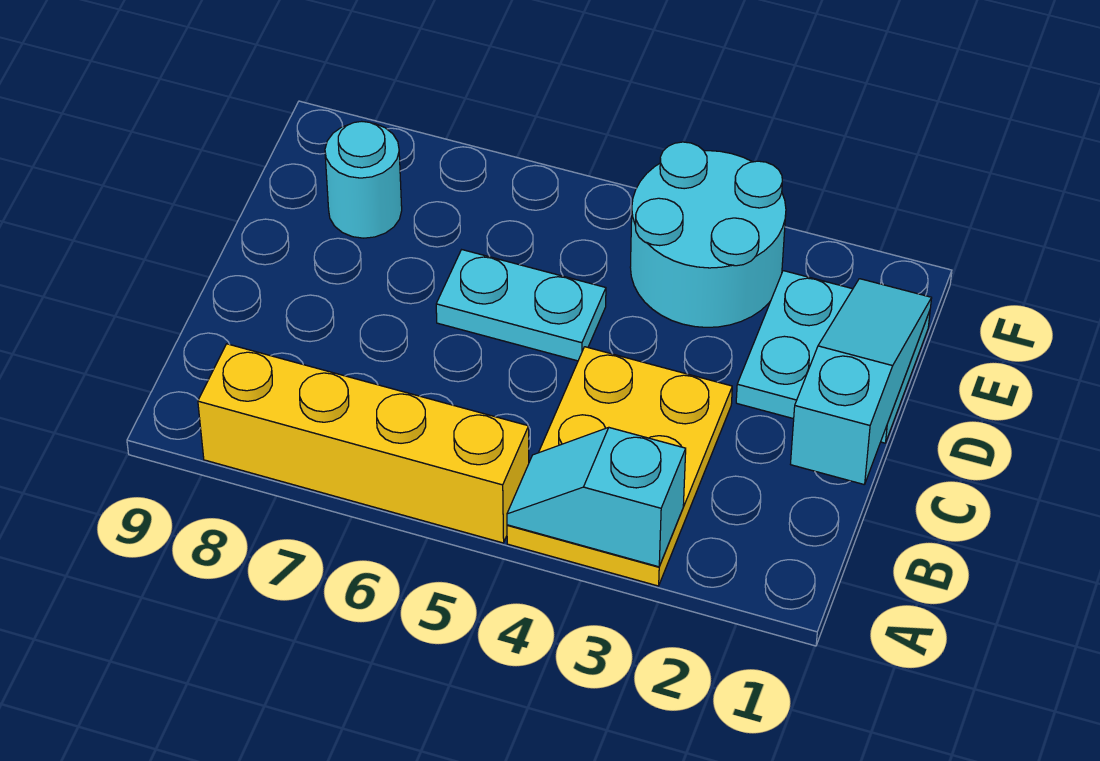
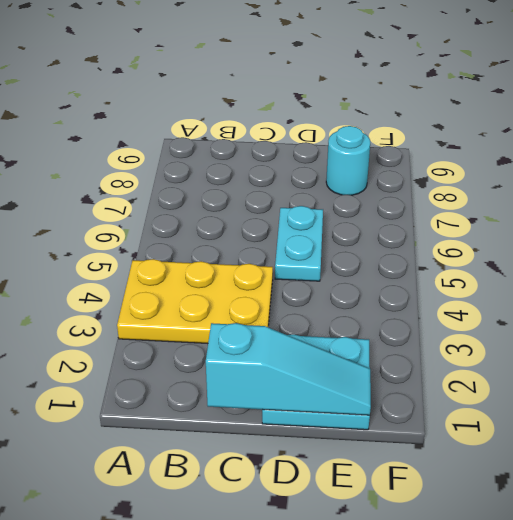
none -> yellow 1x4 brick [198,344,529,543]
none -> cyan 2x2 round brick [630,142,786,327]

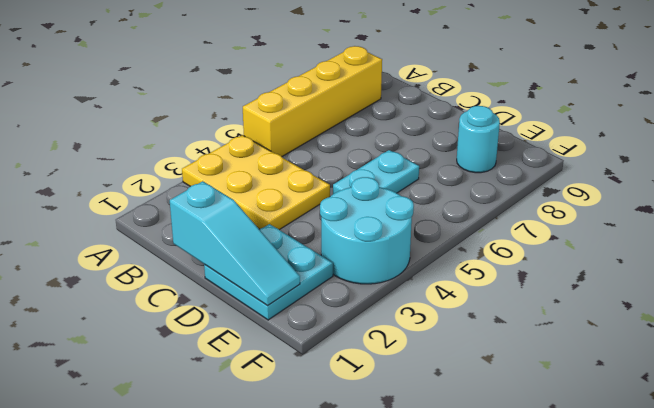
none -> cyan 1x2 slope [507,428,686,567]

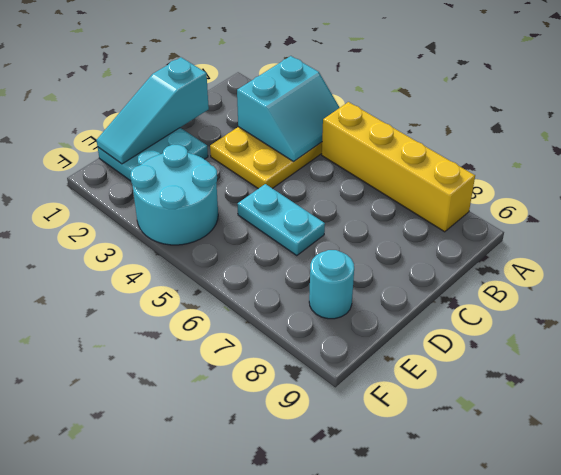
cyan 2x2 slope [237,56,340,162] -> cyan 1x2 slope [507,428,686,567]

